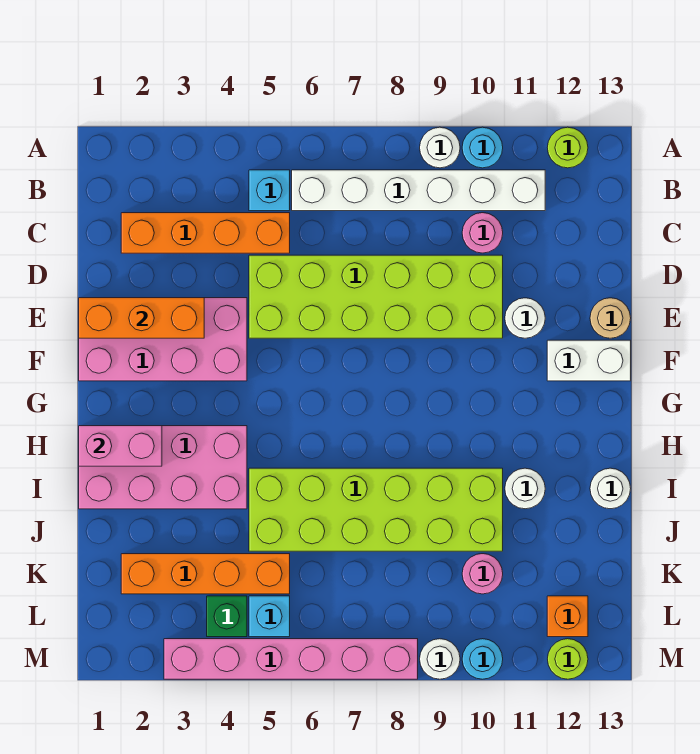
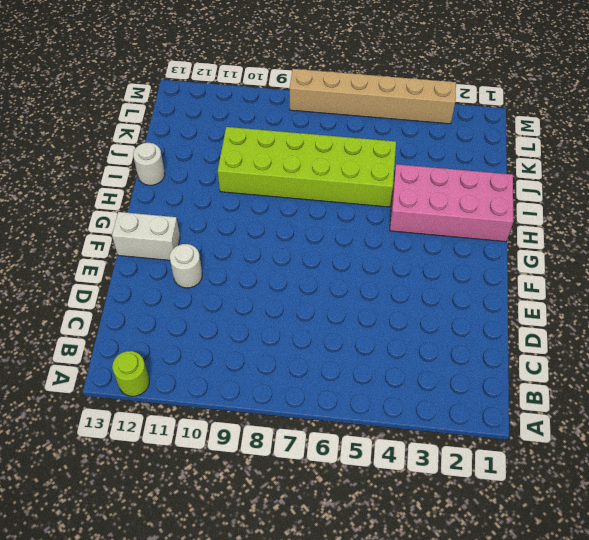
tan 1x6 brick [290,69,456,124] -> pink 1x6 brick [164,639,418,679]
none -> white 1x1 round brick [420,127,460,168]
none -> cyan 1x1 round brick [462,127,503,168]
none -> cyan 1x1 brick [249,170,290,211]

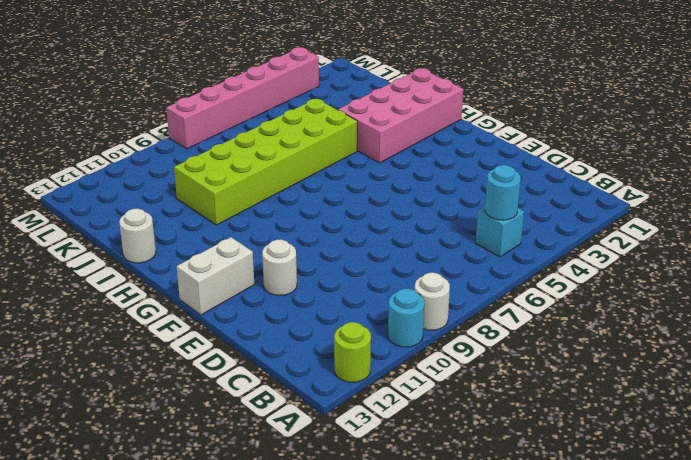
cyan 1x1 round brick [485,165,521,220] -> cyan 1x1 round brick moved to [462,639,503,679]
none -> white 1x6 brick [292,170,545,211]
none -> orange 1x4 brick [121,213,290,253]
none -> pink 1x1 round brick [462,213,503,253]

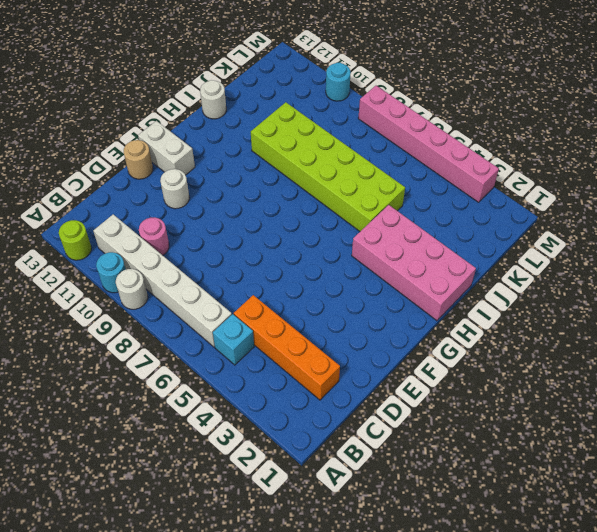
none -> lime 2x6 brick [249,255,503,338]
none -> pink 2x4 brick [79,298,247,381]
none -> white 1x1 round brick [505,468,545,509]

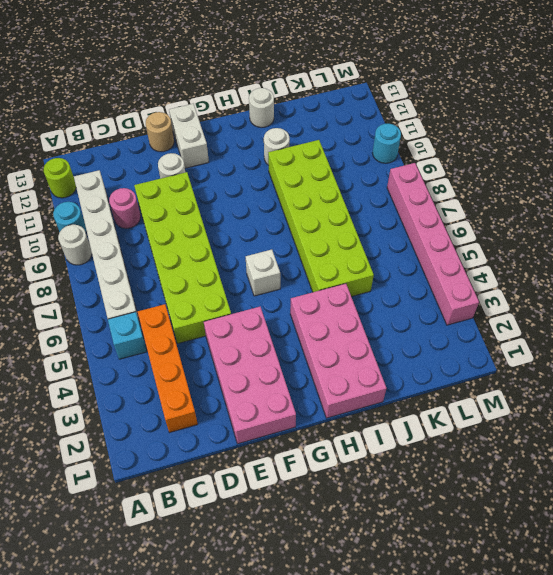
white 1x1 brick [246,250,280,296] -> none
none -> orange 1x4 brick [121,554,290,594]
none -> pink 1x1 round brick [462,554,503,594]
none -> green 1x1 brick [207,596,247,637]

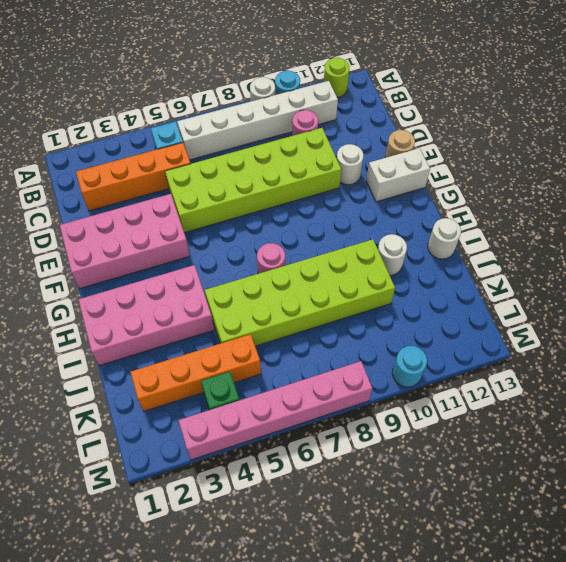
pink 1x1 round brick [257,243,285,274] -> pink 1x1 round brick moved to [462,554,503,594]
none -> cyan 1x1 brick [249,596,290,637]
none -> orange 1x1 brick [547,596,588,637]
none -> white 1x1 round brick [420,639,460,679]

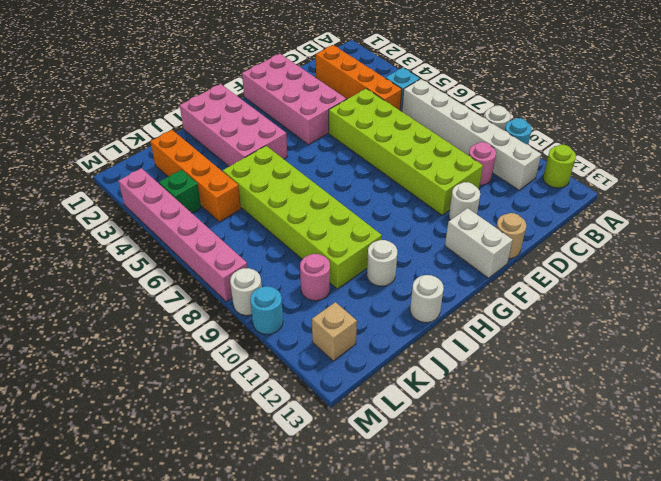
tan 1x1 brick [312,302,357,361] -> orange 1x1 brick [547,596,588,637]
none -> cyan 1x1 brick [249,596,290,637]
none -> lime 1x1 round brick [548,639,588,679]
none -> orange 1x3 brick [79,298,204,338]

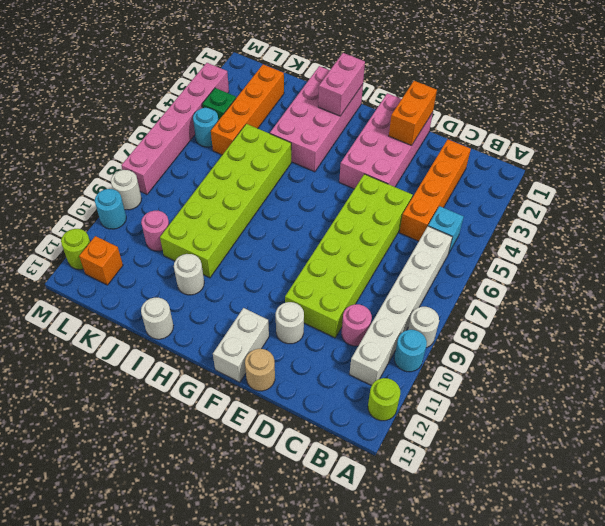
orange 1x2 brick [389,81,437,146] -> orange 1x3 brick [79,298,204,338]
cyan 1x1 round brick [193,108,218,147] -> cyan 1x1 brick [249,596,290,637]

